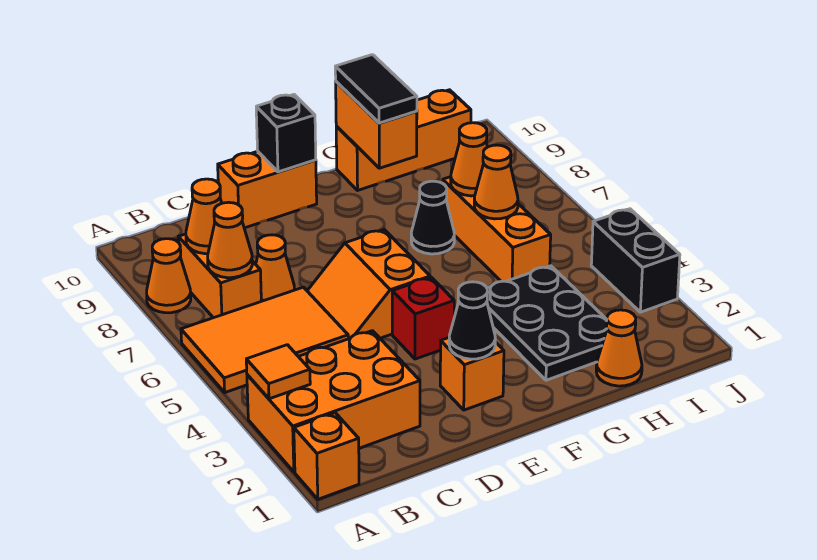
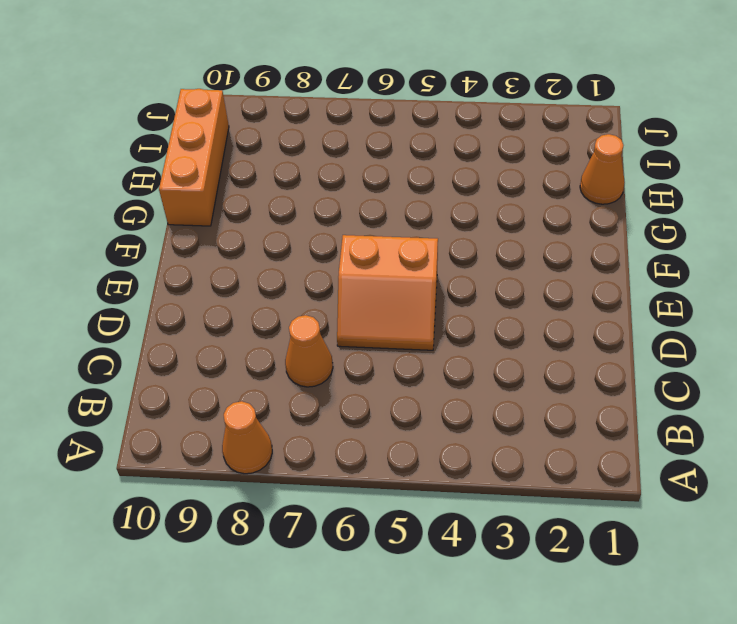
none -> orange 1x1 brick [294,413,359,499]
none -> orange 2x3 brick [247,331,420,472]
none -> orange 2x3 tile [181,287,348,392]

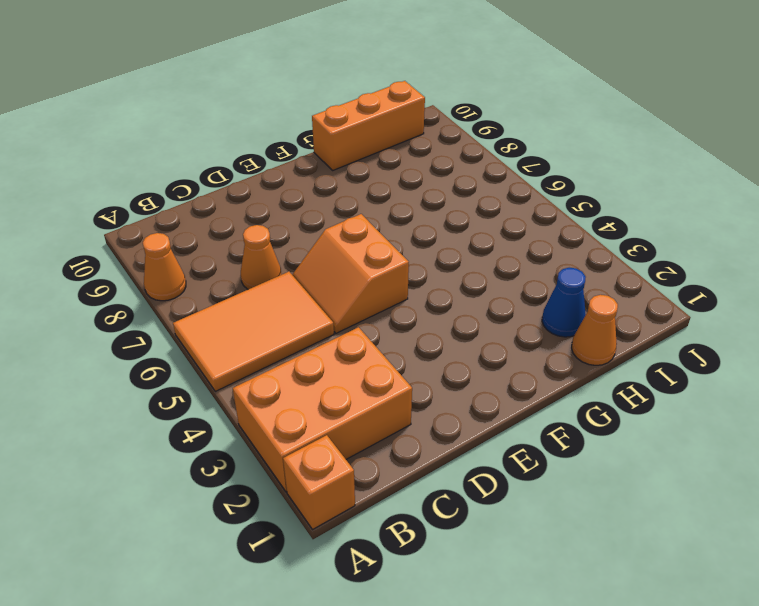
blue 1x1 cone [542,268,586,337] -> black 2x3 plate [487,266,607,380]
none -> orange 1x2 brick [178,234,261,318]
none -> orange 1x2 brick [218,151,317,228]
none -> orange 1x1 brick [440,338,504,410]

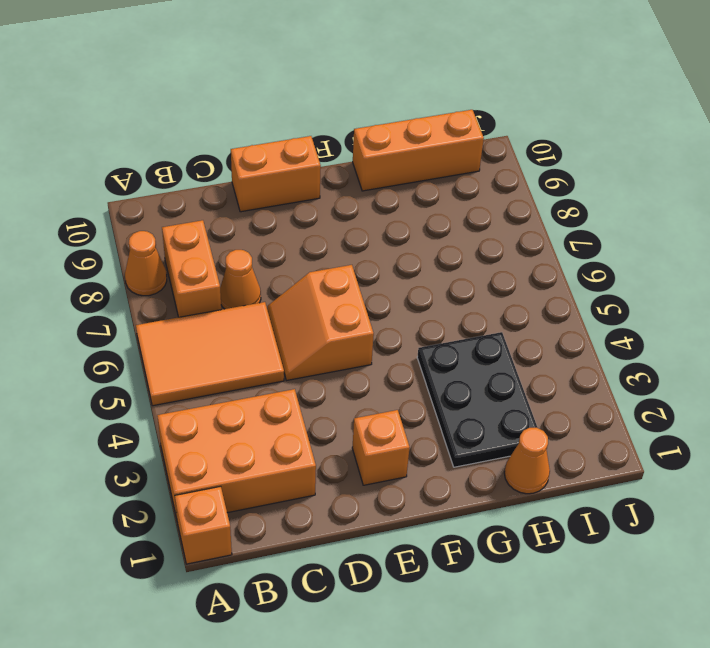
none -> red 1x1 brick [392,277,454,359]
none -> black 1x1 cone [411,181,454,254]
none -> orange 1x3 brick [443,177,551,281]

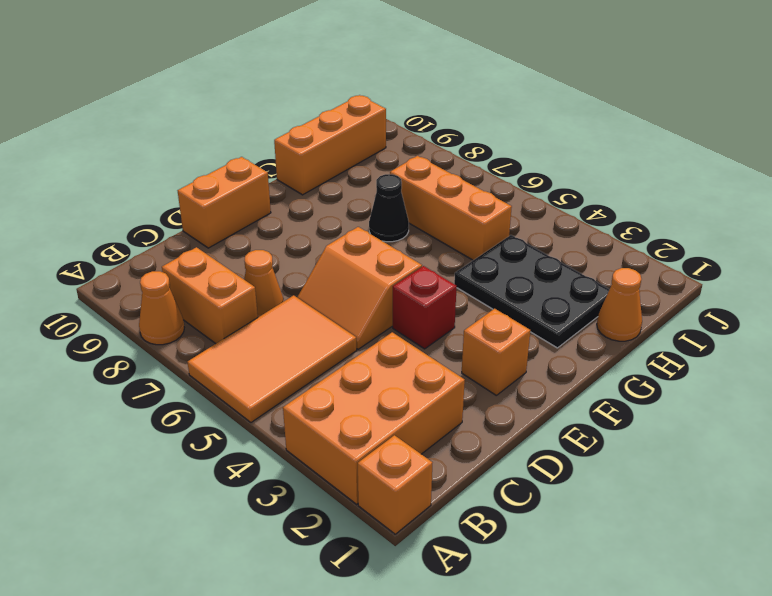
none -> black 1x2 brick [591,209,680,312]
none -> orange 1x1 tile [246,345,310,399]
none -> orange 1x1 cone [208,202,252,278]

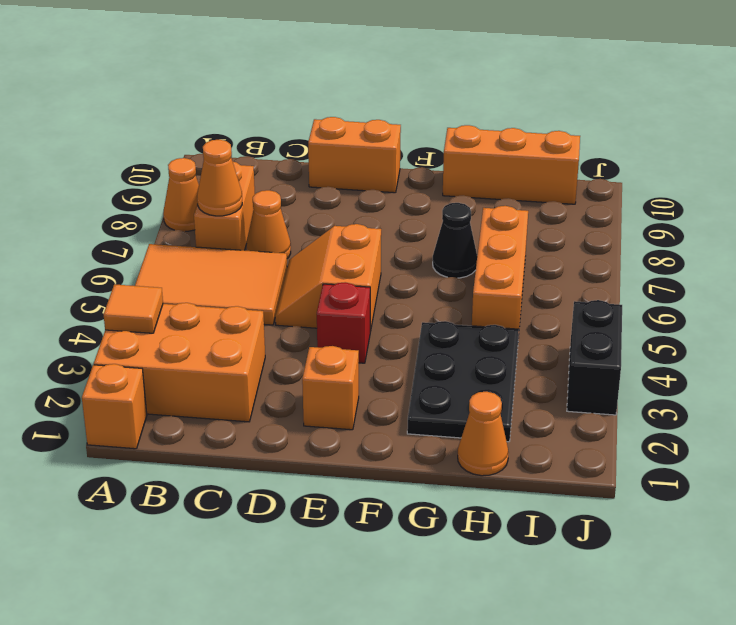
none -> orange 1x1 cone [186,179,222,254]
none -> black 1x1 cone [449,282,495,359]
none -> black 1x1 brick [256,95,316,172]

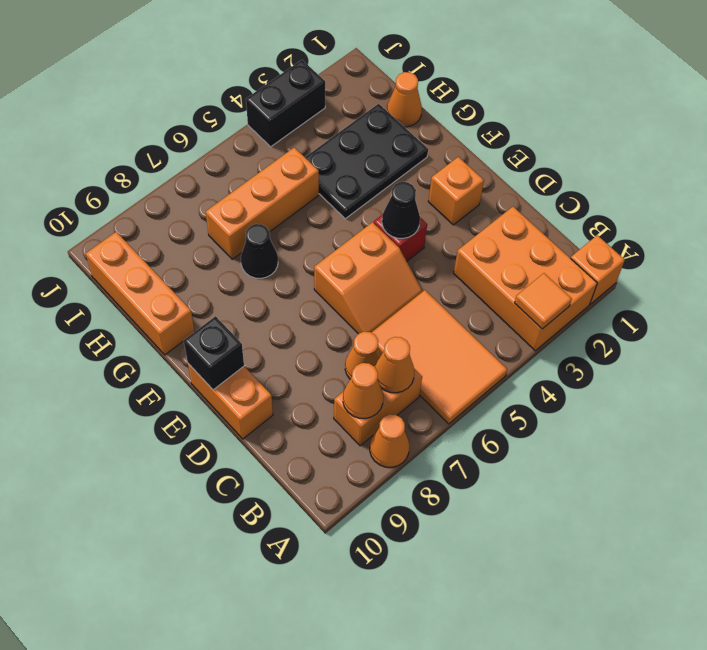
black 1x1 cone [382,182,420,238] -> black 1x1 cone moved to [449,282,495,359]
none -> orange 1x2 brick [336,82,417,168]
none -> orange 1x1 cone [474,145,518,219]
none -> orange 1x1 cone [451,123,487,196]

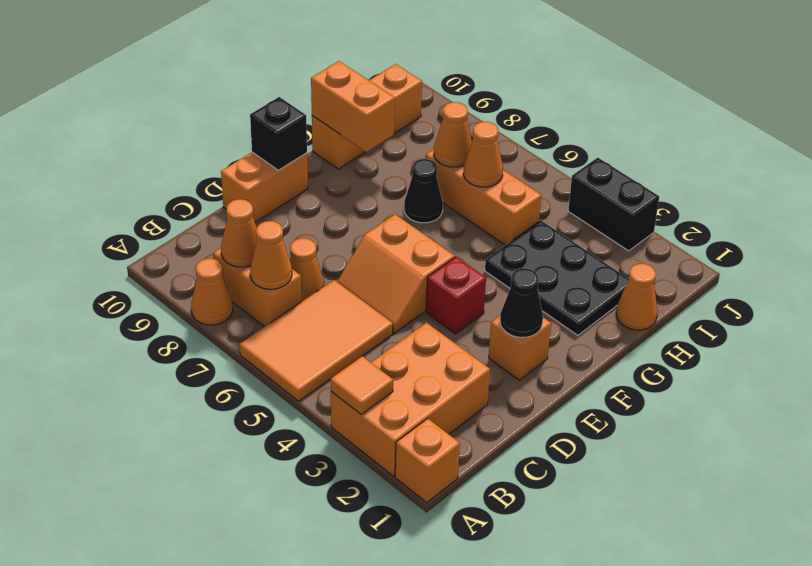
none -> black 1x2 tile [335,55,417,123]

